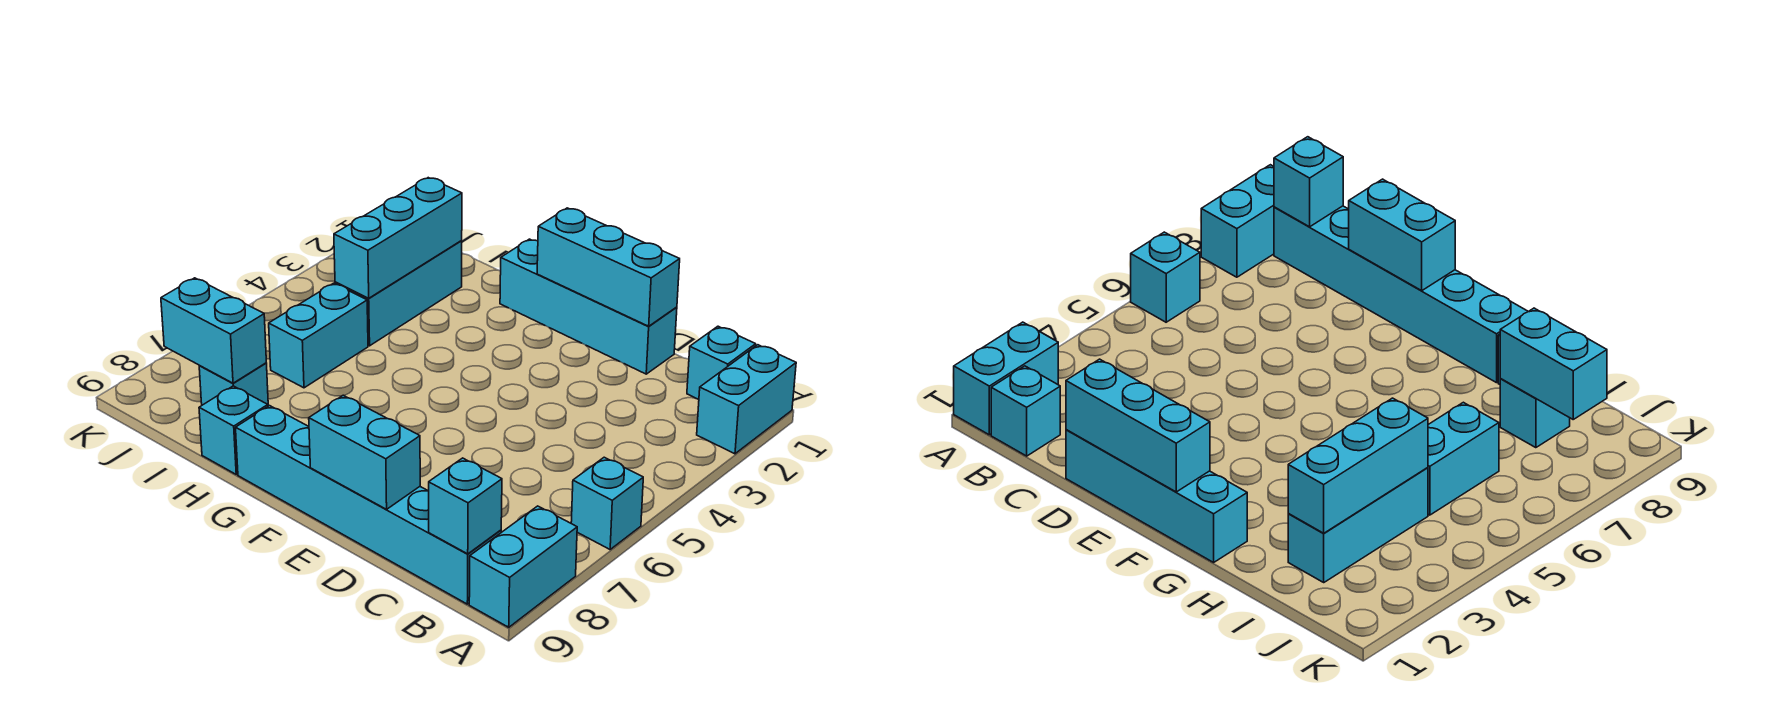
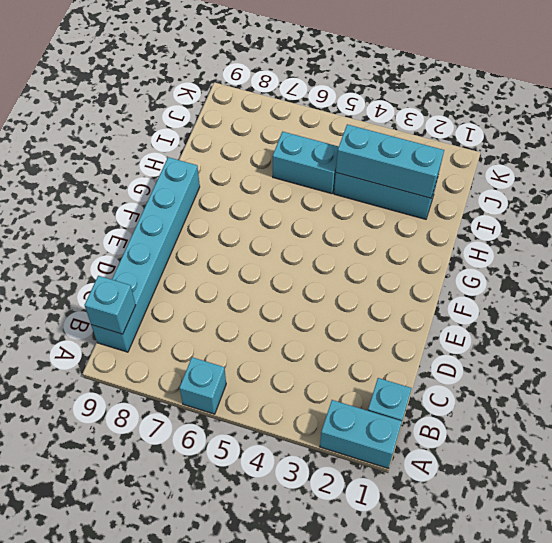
none -> cyan 1x2 brick [469,506,577,627]
none -> cyan 1x4 brick [500,239,677,374]
none -> cyan 1x1 brick [199,386,268,474]

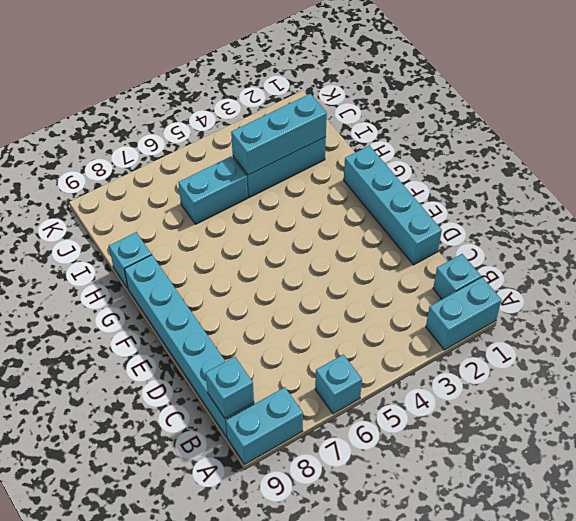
none -> cyan 1x1 brick [199,363,268,405]
none -> cyan 1x3 brick [537,208,680,326]
none -> cyan 1x2 brick [309,395,420,509]

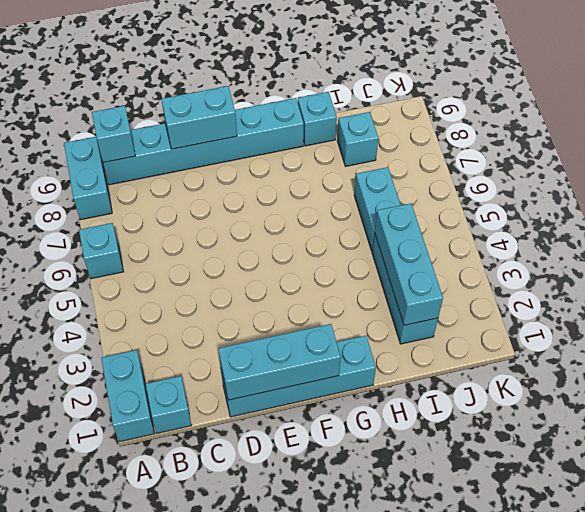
none -> cyan 1x2 brick [161,278,266,383]

